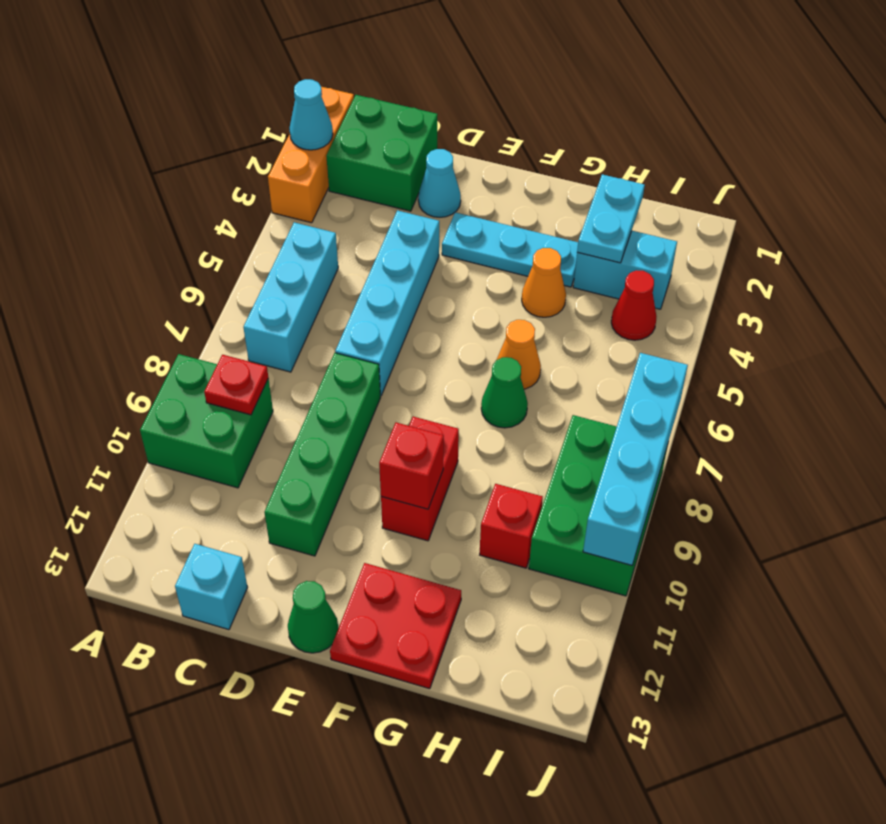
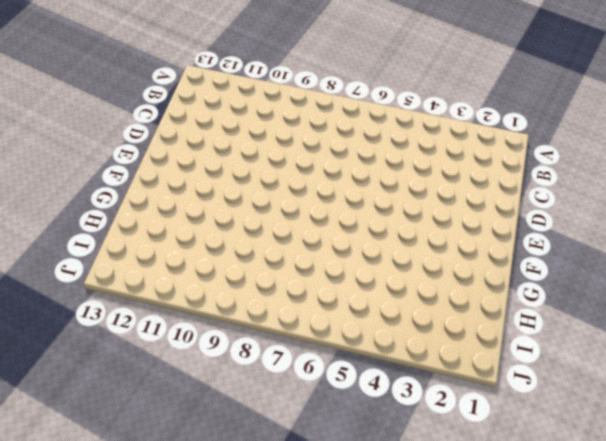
none -> orange 1x3 brick [268,87,354,223]
none -> green 2x2 brick [140,354,273,488]
none -> green 2x2 brick [326,95,438,211]

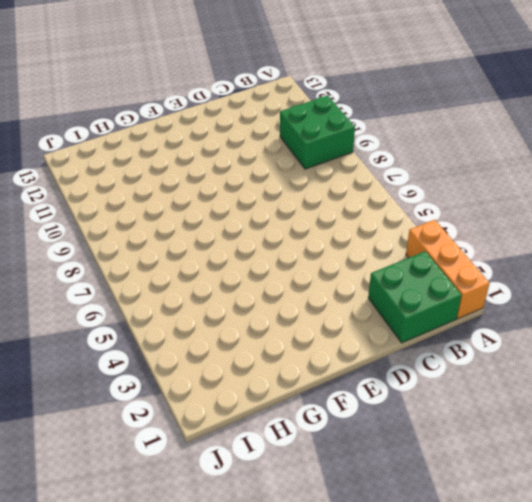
none -> cyan 1x3 brick [243,222,338,372]
none -> cyan 1x1 brick [175,544,248,630]
none -> cyan 1x1 cone [418,149,461,217]

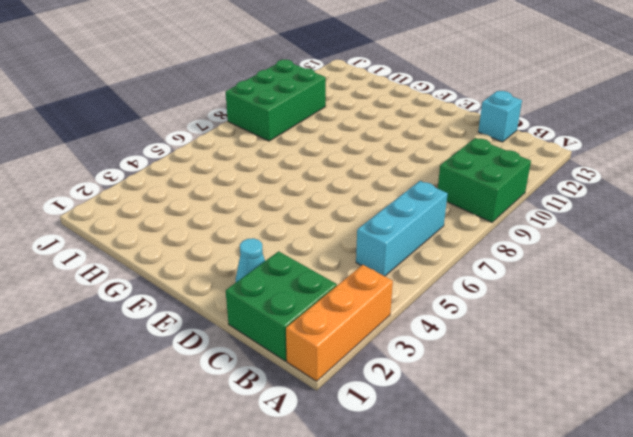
none -> cyan 1x4 brick [335,210,439,396]
none -> green 1x4 brick [264,353,380,556]
none -> cyan 1x3 plate [442,212,578,287]

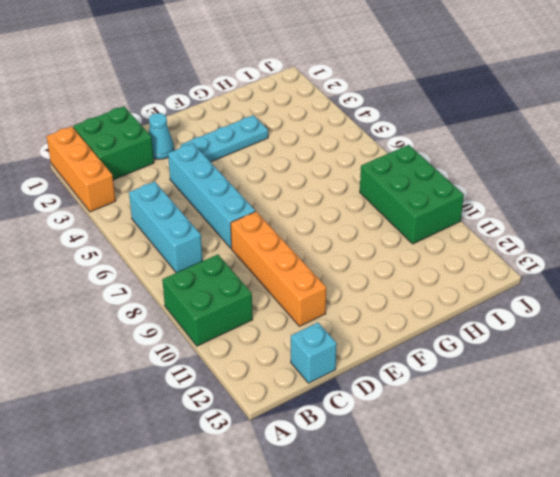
orange 1x4 brick [231,211,326,326] -> green 1x4 brick [264,353,380,556]
none -> green 1x1 cone [288,581,338,653]
none -> red 1x2 brick [381,417,459,541]
none -> red 2x2 plate [330,563,461,689]

